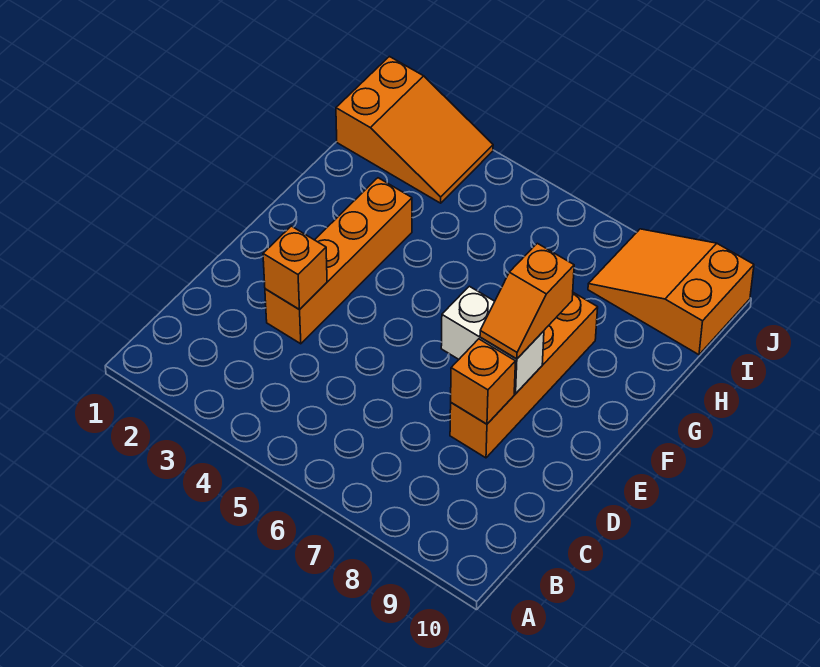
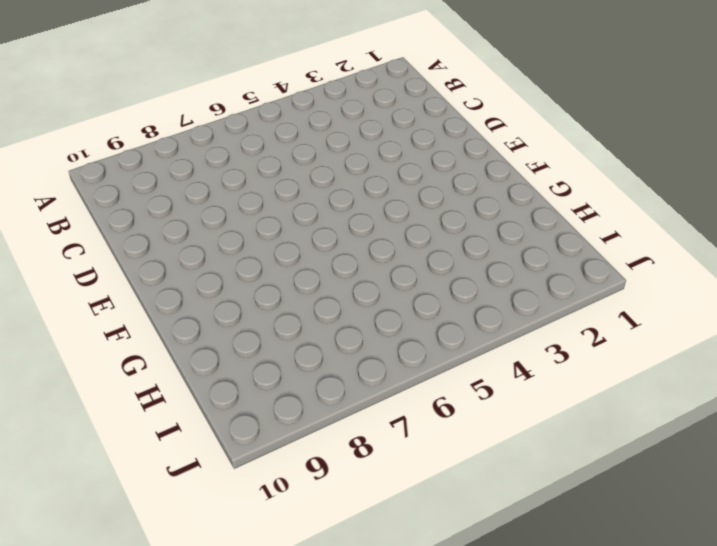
none -> orange 1x4 brick [265,178,412,344]
none -> orange 1x4 brick [450,293,598,458]

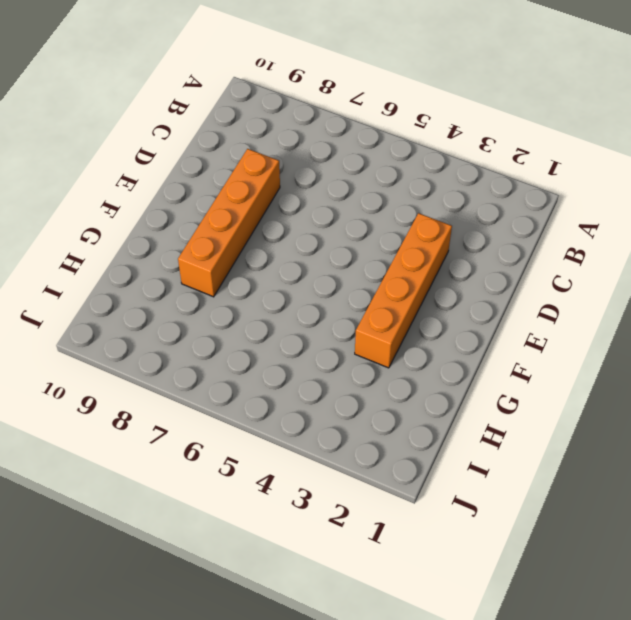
none -> orange 2x3 slope [336,57,493,203]
none -> orange 2x3 slope [588,229,754,355]

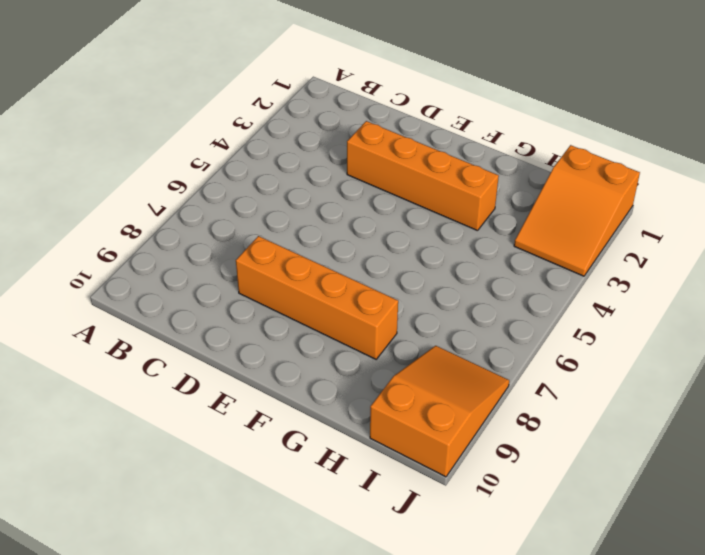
none -> orange 1x1 brick [263,226,327,310]
none -> orange 1x1 brick [451,339,516,424]

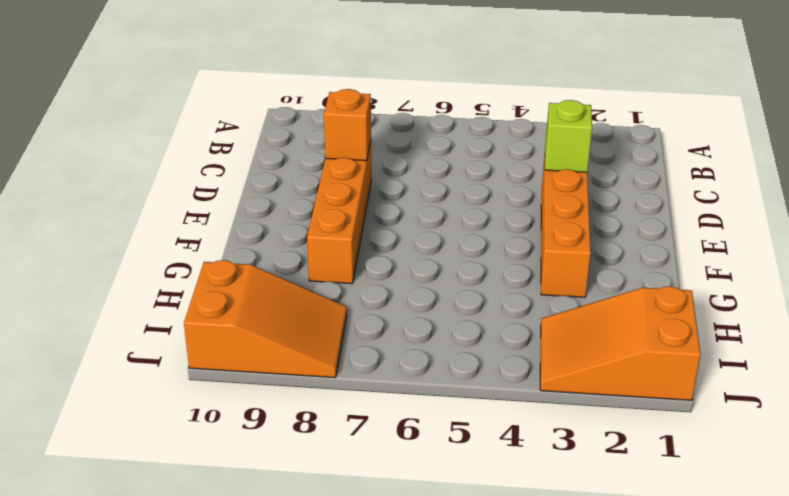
lime 1x1 brick [545,100,592,172] -> orange 1x1 brick [263,226,327,310]
none -> white 1x2 brick [441,286,544,394]
none -> orange 1x2 slope [480,243,574,359]

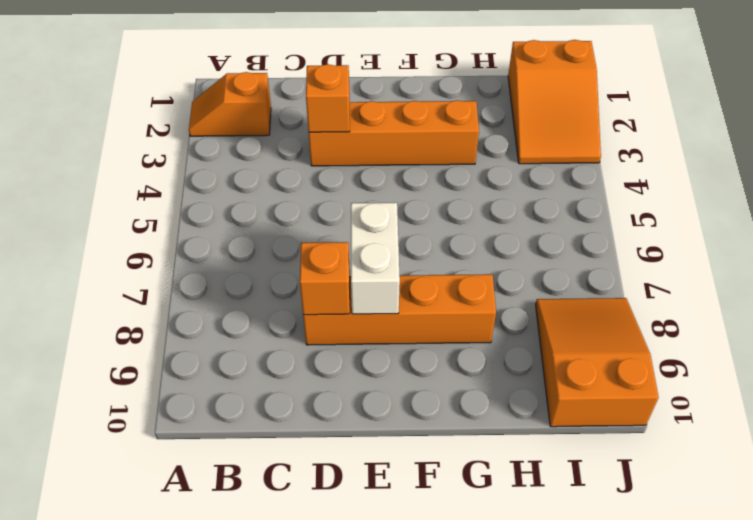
orange 1x2 slope [189,72,271,136] -> orange 1x2 slope moved to [480,243,574,359]

